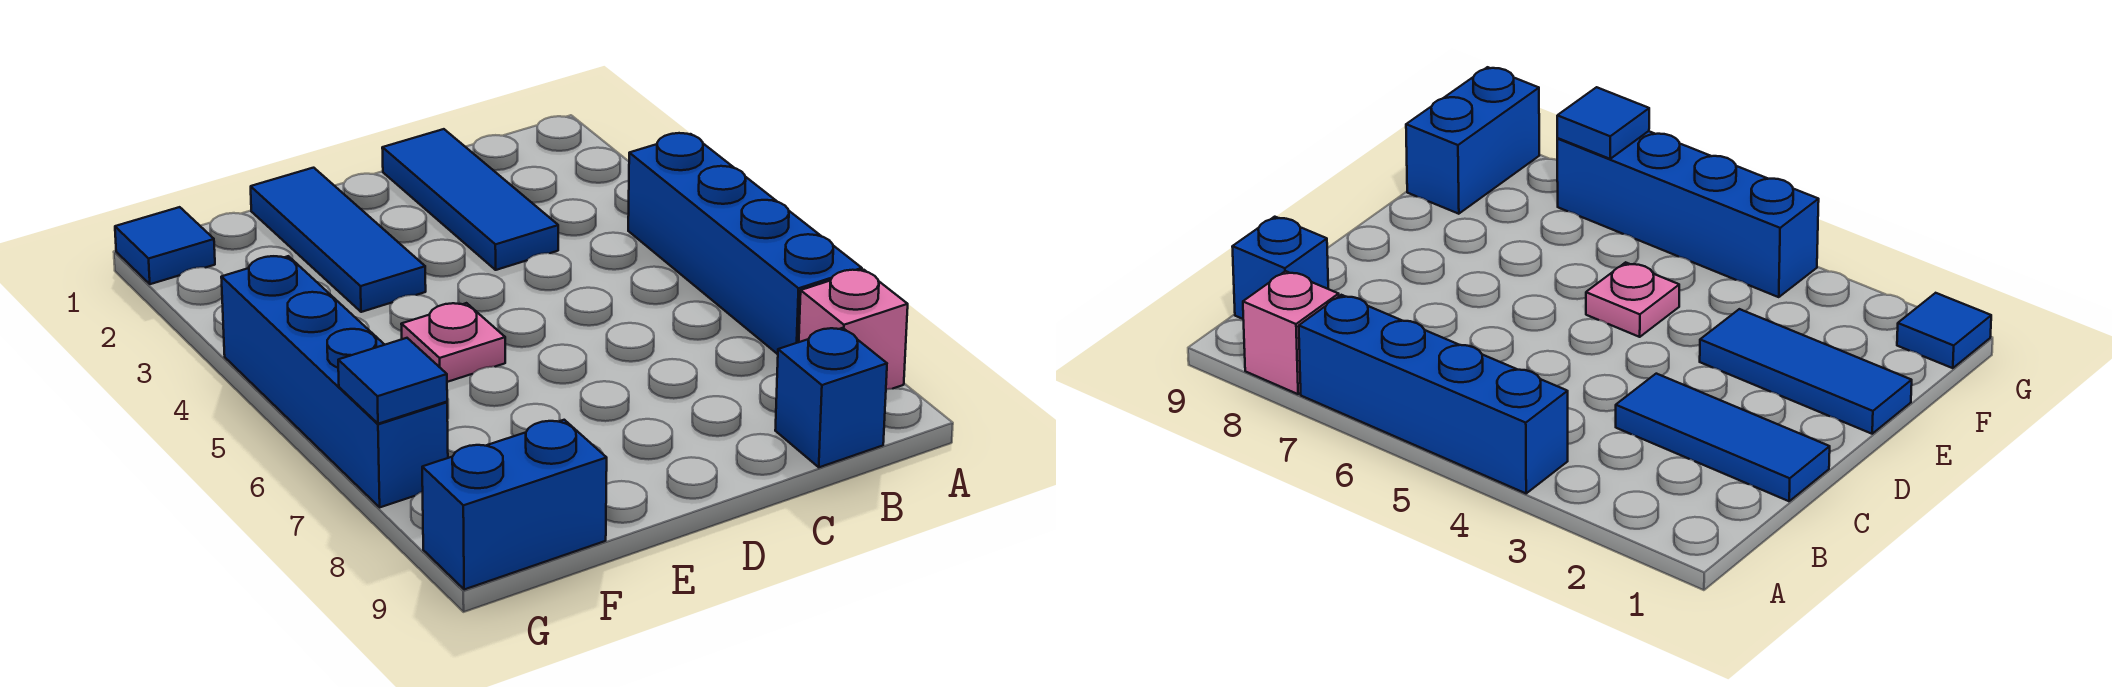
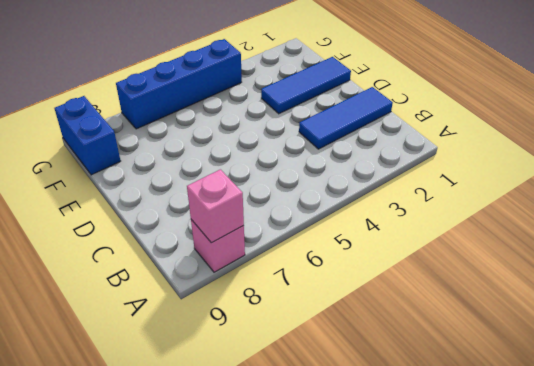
pink 1x1 brick [187,169,244,243] -> none
none -> blue 1x4 brick [628,133,862,354]
none -> blue 1x1 brick [775,328,887,467]

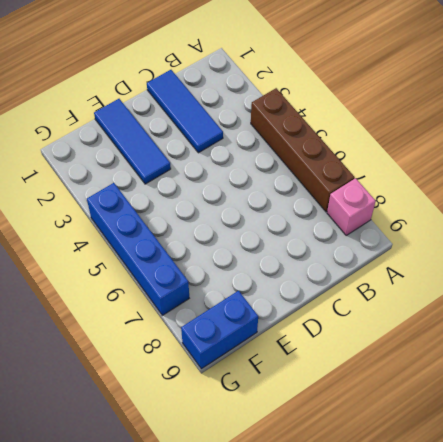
brown 1x4 brick [251,88,355,212] -> blue 1x4 brick [628,133,862,354]
none -> blue 1x1 brick [775,328,887,467]
none -> pink 1x1 plate [401,303,505,382]

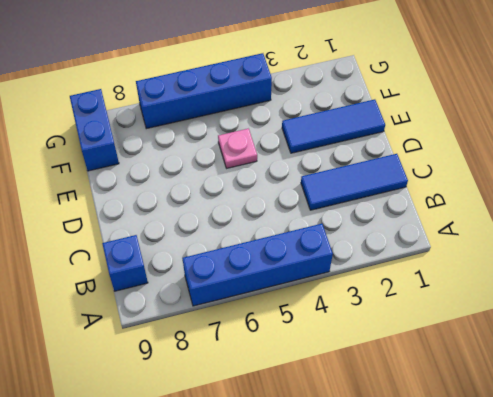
none -> pink 1x1 brick [799,270,908,389]
none -> blue 1x1 tile [115,207,215,284]

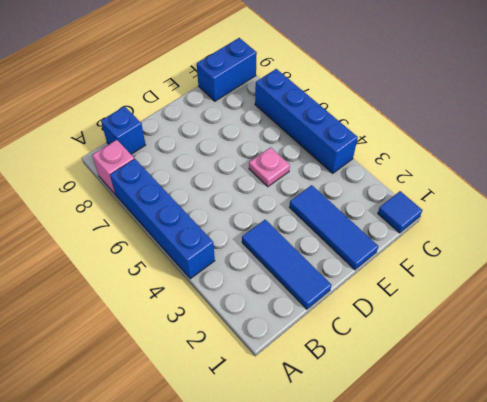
none -> blue 1x1 tile [338,338,447,424]

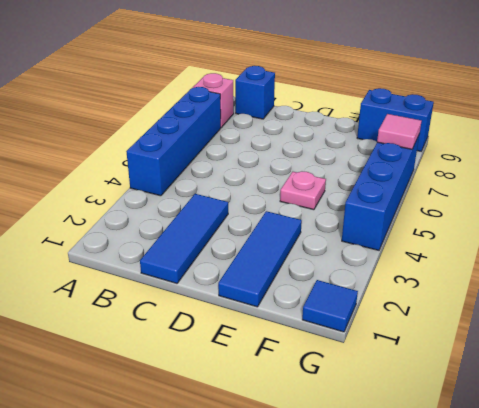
pink 1x1 tile [377,114,422,149] -> blue 1x1 tile [338,338,447,424]

